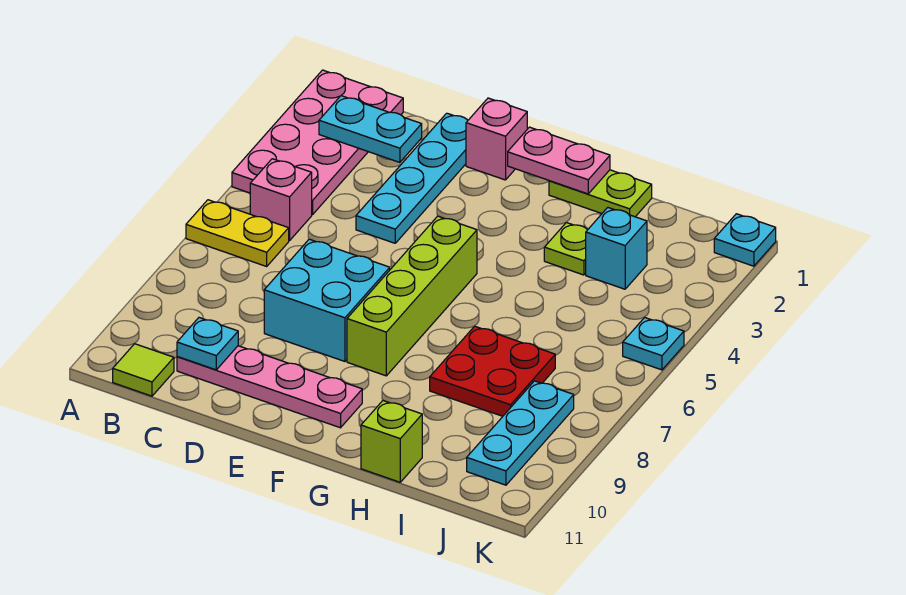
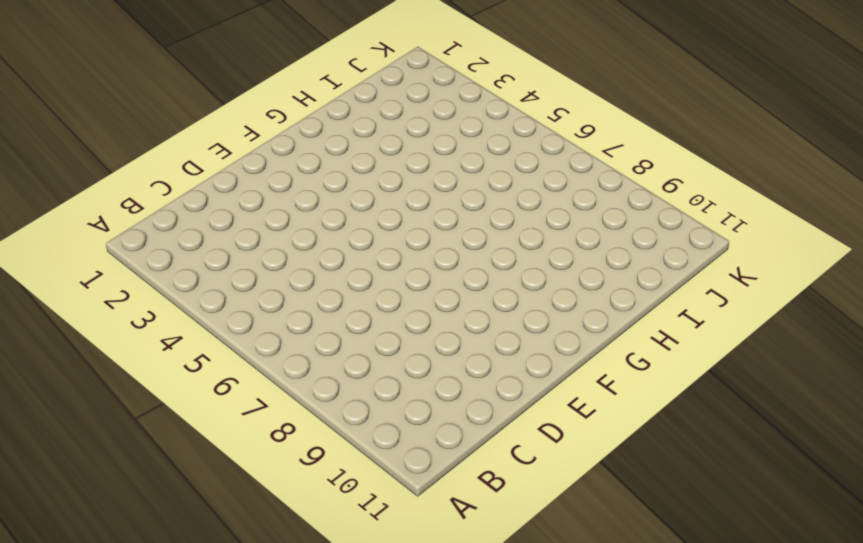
none -> pink 2x4 plate [232,70,403,215]
none -> yellow 1x2 plate [186,200,289,266]
none -> pink 1x1 brick [250,159,312,241]

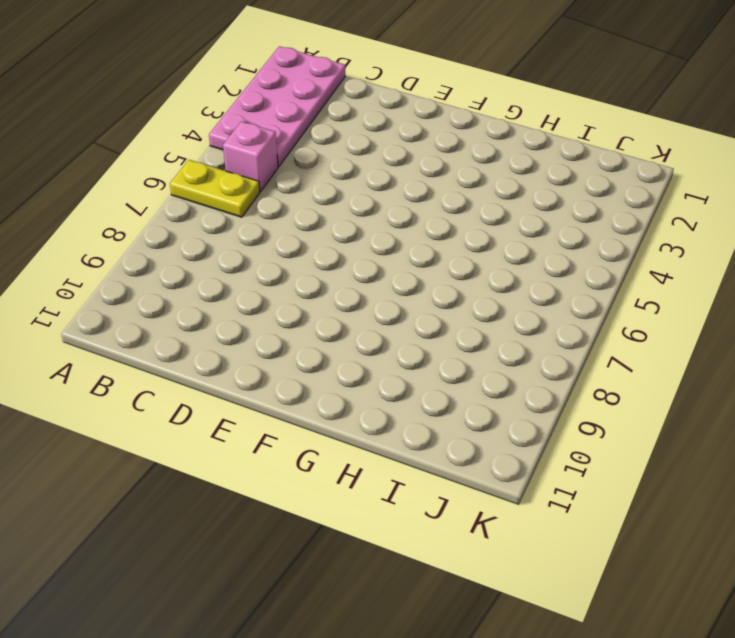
none -> lime 1x1 tile [113,344,174,396]
none -> pink 1x4 plate [177,346,362,428]
none -> cyan 1x4 plate [356,113,468,243]

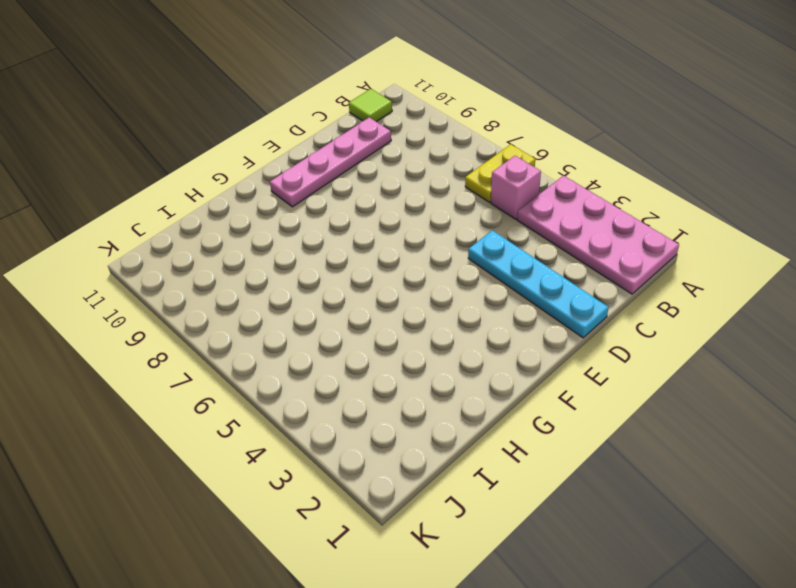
none -> cyan 2x2 brick [264,239,390,361]
none -> pink 1x1 brick [466,98,527,180]
none -> lime 1x4 brick [347,216,477,376]

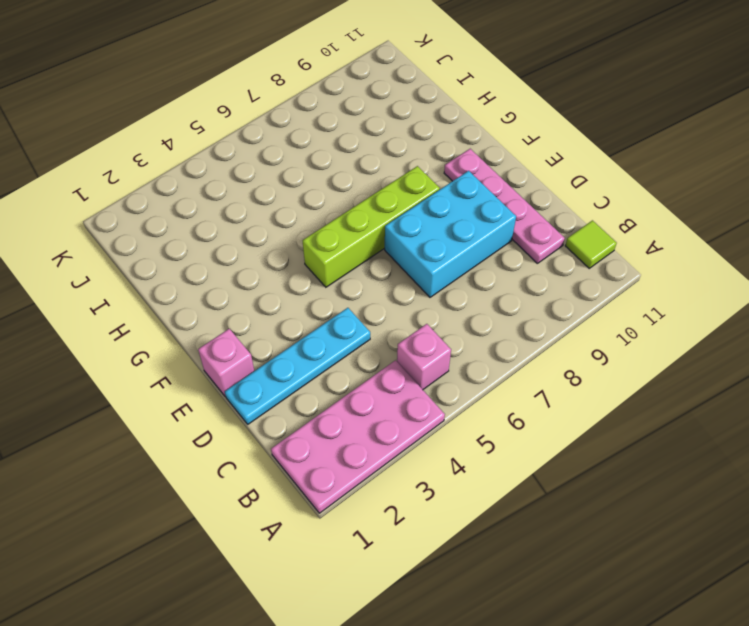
cyan 2x3 brick [385,171,516,297] -> cyan 2x2 brick [264,239,390,361]
none -> yellow 1x2 plate [186,200,289,266]
none -> lime 1x2 plate [549,170,652,217]
none -> lime 1x1 plate [544,223,587,275]

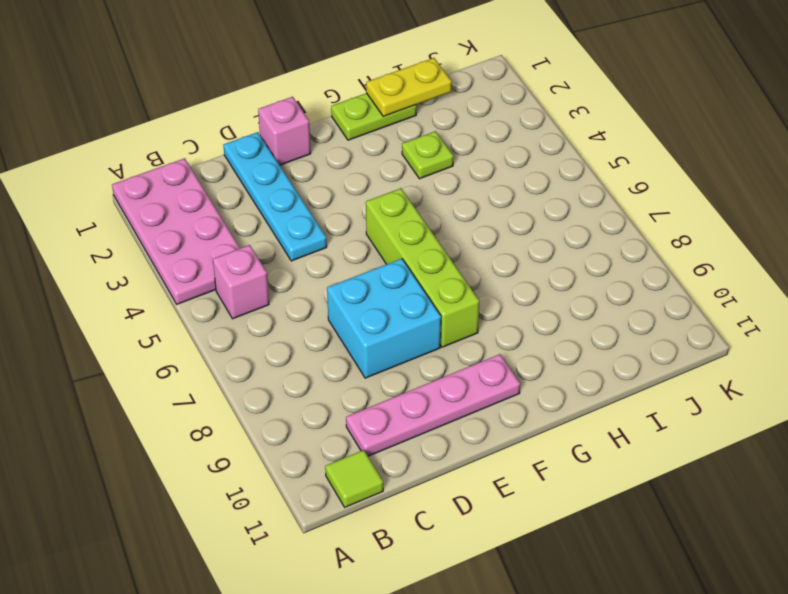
yellow 1x2 plate [366,58,452,116] -> yellow 1x2 plate moved to [186,200,289,266]
none -> red 2x2 plate [430,326,555,416]
none -> lime 1x1 brick [361,401,422,482]
none -> cyan 1x1 brick [586,208,647,289]

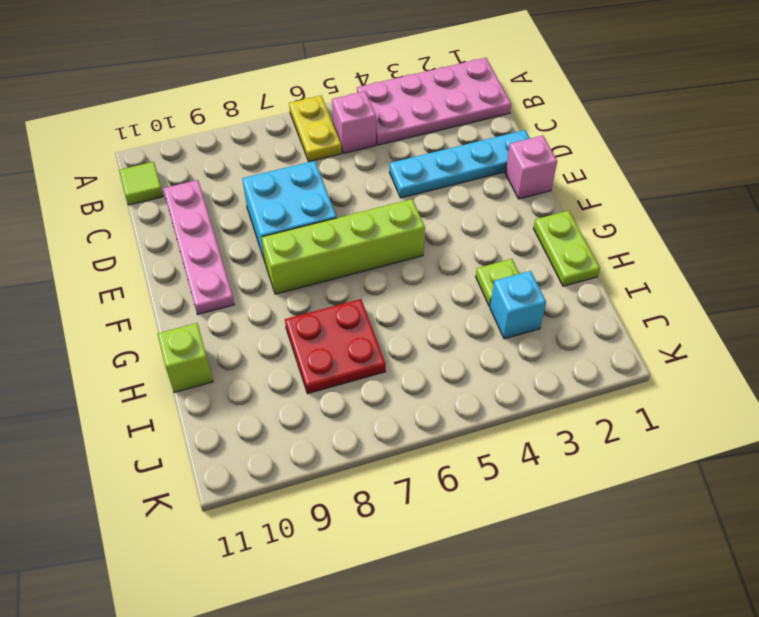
none -> cyan 1x3 plate [467,381,574,485]
none -> cyan 1x1 plate [714,214,776,266]
none -> cyan 1x1 plate [623,317,684,370]

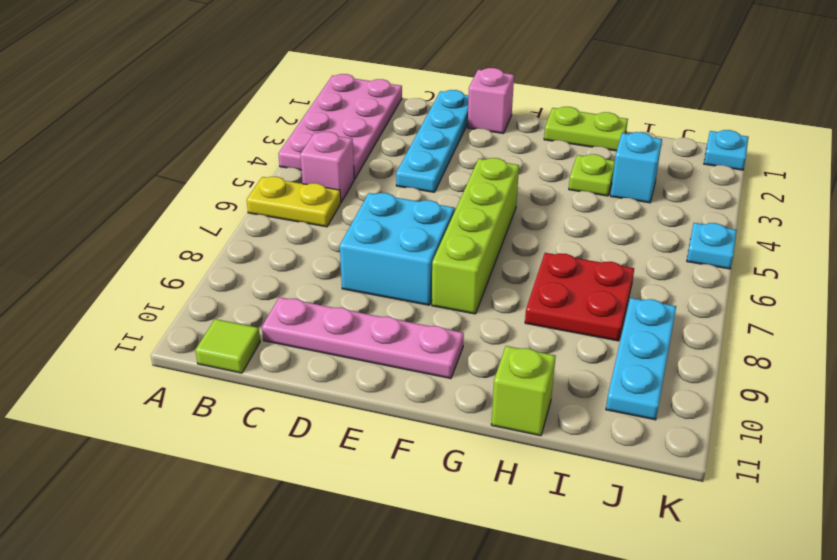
none -> cyan 1x2 plate [319,96,422,162]
none -> cyan 1x1 plate [177,318,238,370]
none -> pink 1x2 plate [508,127,610,194]

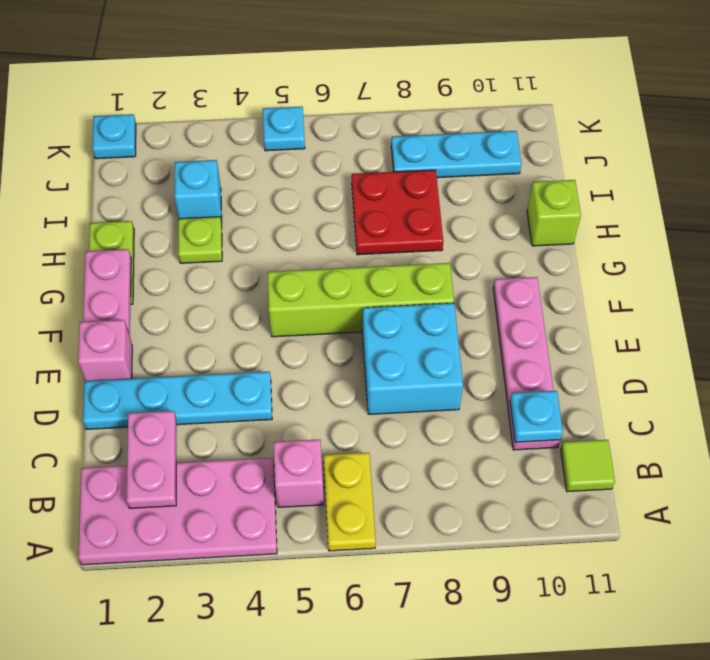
pink 1x2 plate [127,411,176,508] -> cyan 1x2 plate [319,96,422,162]

